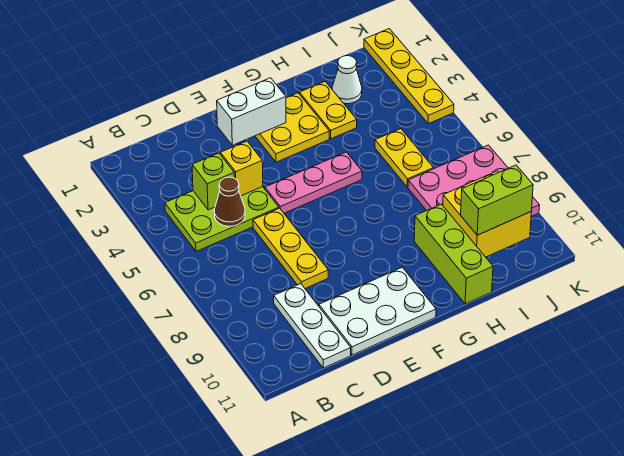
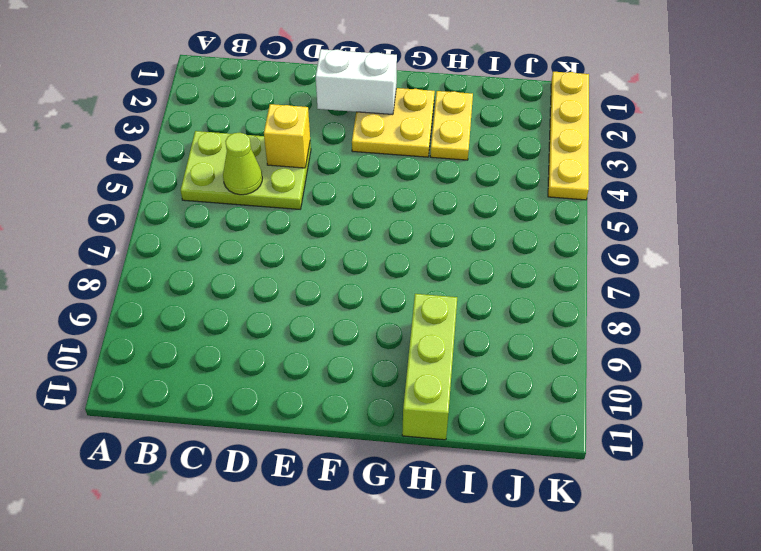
lime 1x1 cone [223,133,262,195] -> brown 1x1 cone [214,177,245,226]
none -> white 1x3 plate [274,284,351,368]
none -> yellow 1x3 plate [253,208,328,288]
none -> white 2x3 plate [319,267,436,355]

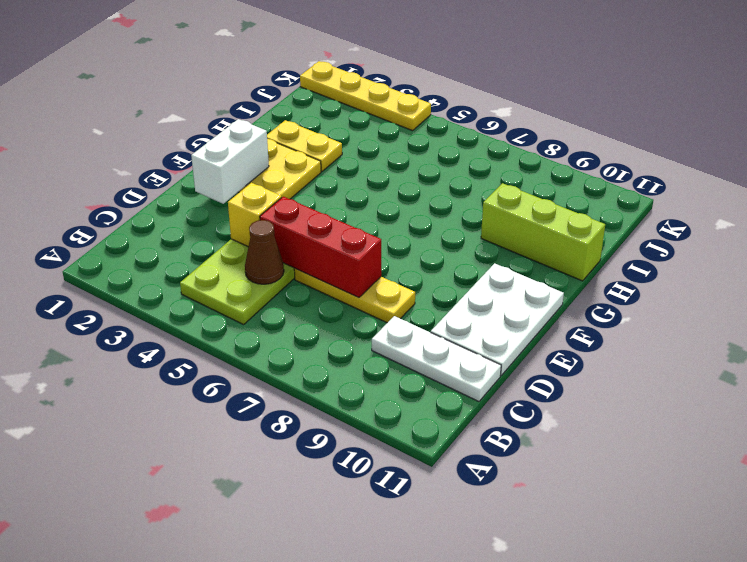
red 1x3 brick [260,197,381,298] -> none
none -> pink 1x3 plate [265,152,362,213]
none -> white 1x1 cone [332,56,362,104]
none -> yellow 1x2 plate [375,129,434,187]

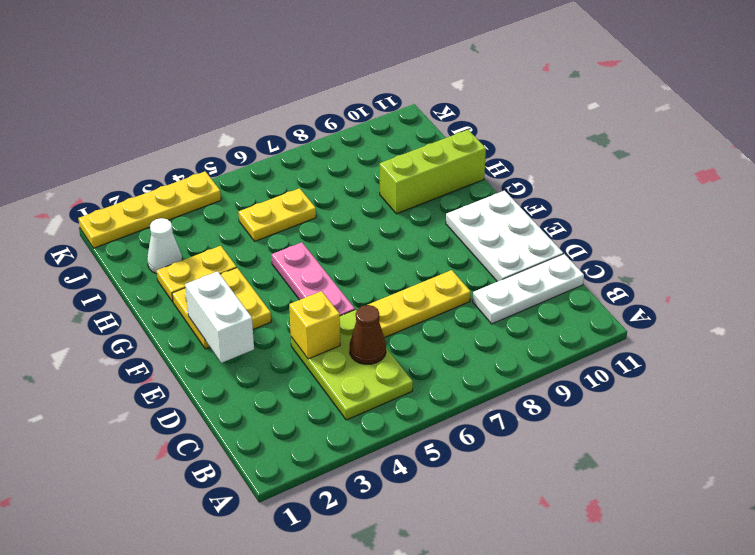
none -> pink 3x3 plate [408,145,539,217]
none -> lime 1x1 brick [192,153,234,210]
none -> yellow 2x2 brick [443,171,531,257]

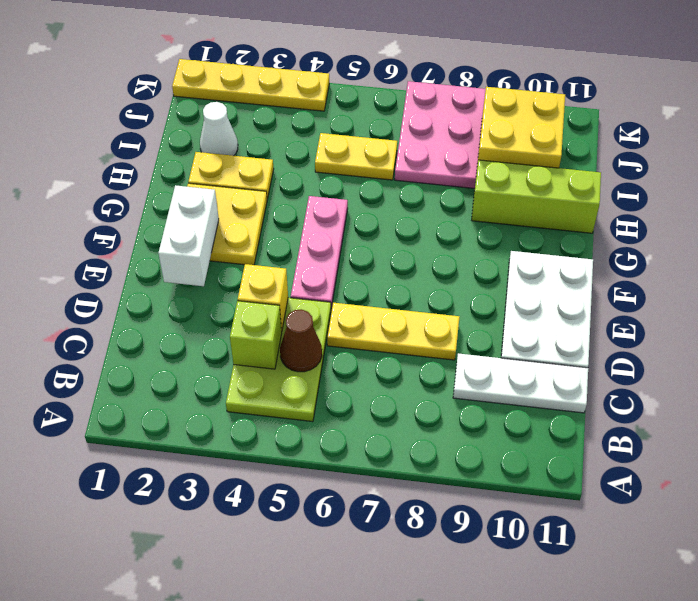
none -> lime 1x2 brick [461,165,533,235]

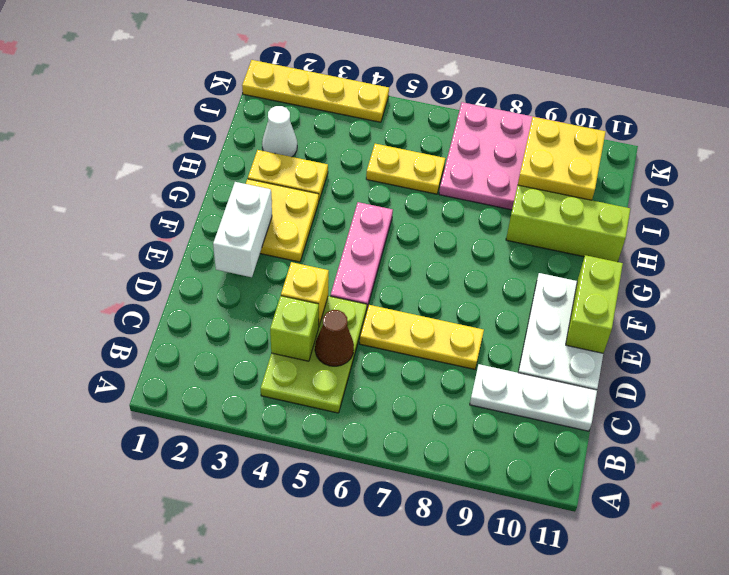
lime 1x2 brick [566,255,623,353] -> lime 1x2 brick moved to [461,165,533,235]

